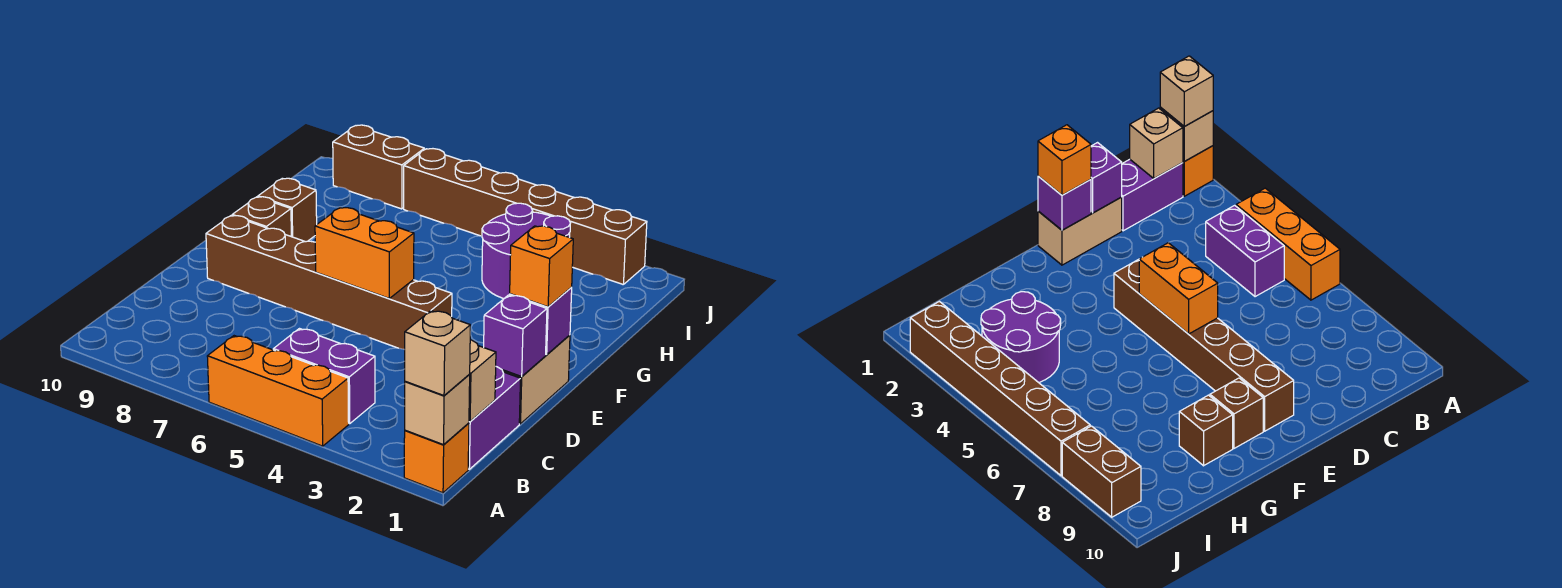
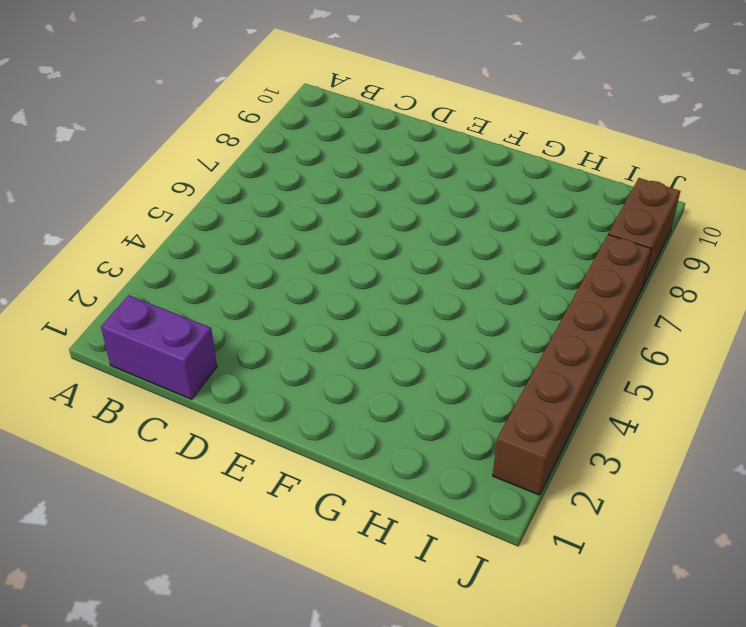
none -> orange 1x1 brick [404,423,469,493]
none -> orange 1x3 brick [207,336,349,446]
none -> purple 1x2 brick [273,329,375,424]

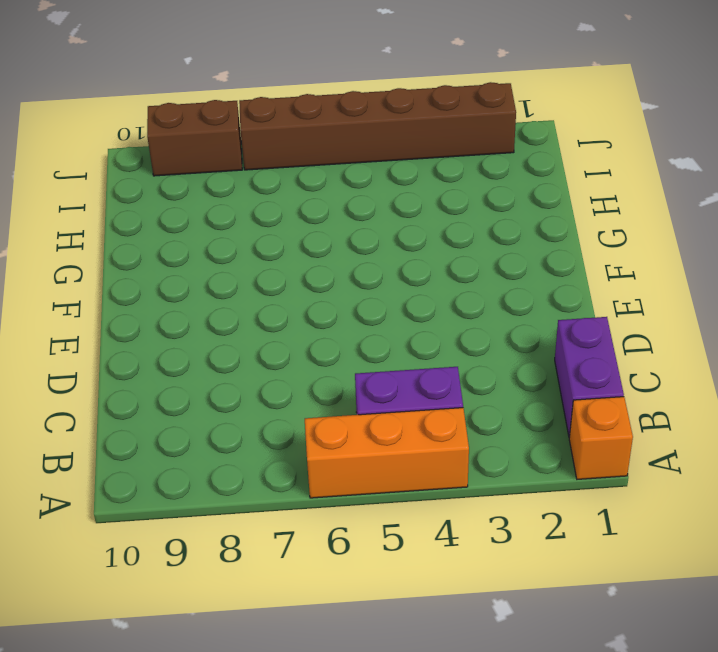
none -> tan 1x2 brick [502,335,570,424]
none -> brown 1x6 brick [206,216,452,350]
none -> brown 1x1 brick [232,197,291,236]

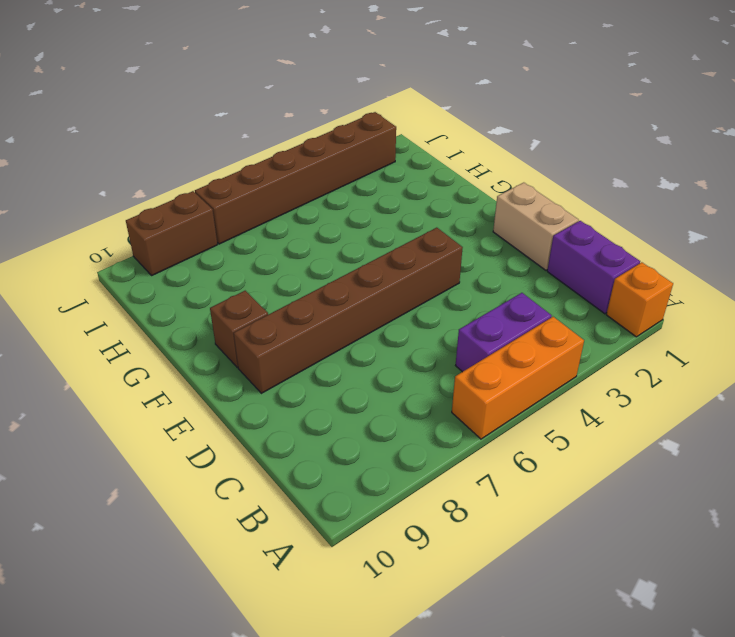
none -> brown 1x1 brick [258,178,317,242]
none -> purple 2x2 round brick [482,203,570,299]
none -> tan 1x1 brick [405,375,470,445]

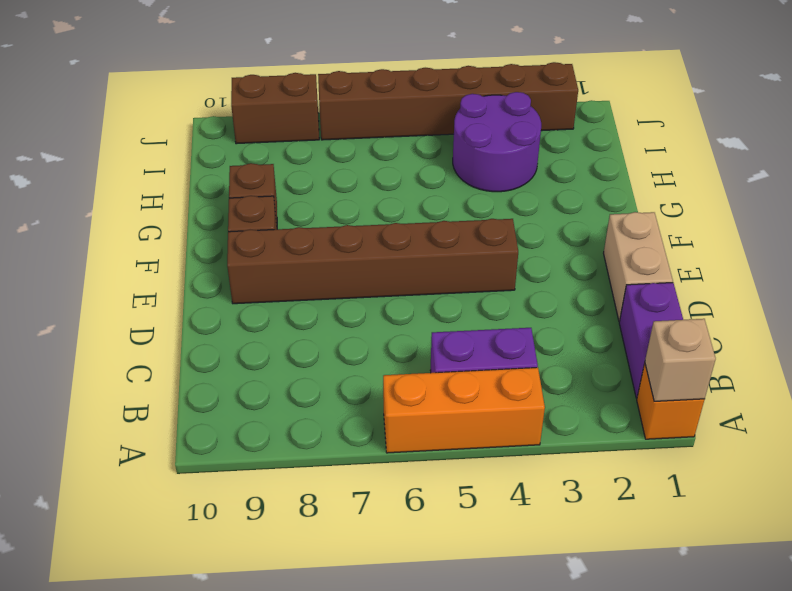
none -> tan 1x1 brick [469,340,496,421]
none -> purple 1x1 brick [484,295,547,376]
none -> purple 1x1 brick [510,288,572,355]

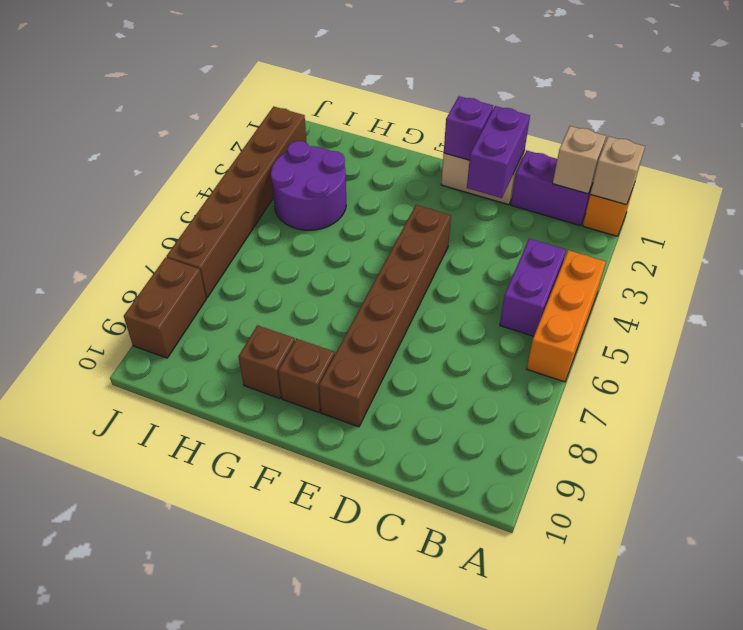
purple 1x2 brick [467,106,530,198] -> purple 1x1 brick [484,295,547,376]
none -> orange 1x2 brick [315,208,414,298]
none -> tan 1x1 brick [405,311,470,396]
none -> orange 1x1 brick [510,226,573,307]

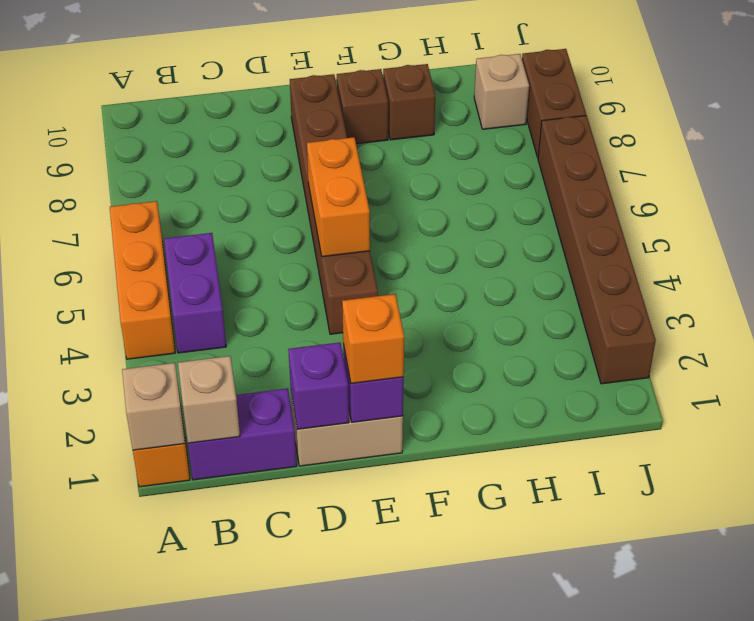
tan 1x1 brick [474,54,529,129] -> tan 1x1 brick moved to [405,311,470,396]
none -> purple 2x2 round brick [482,203,570,299]

